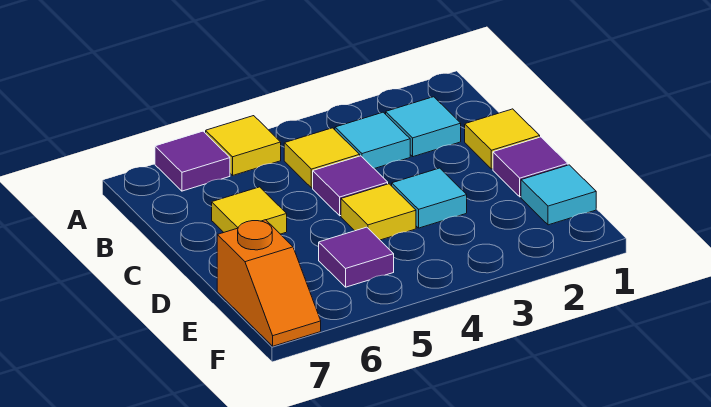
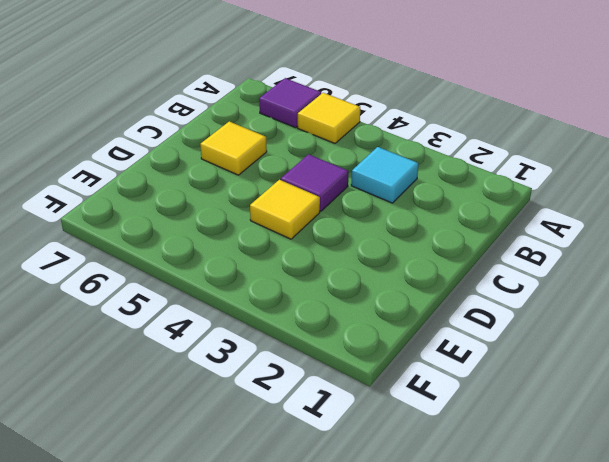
none -> cyan 1x1 tile [386,97,461,157]
none -> yellow 1x1 tile [284,128,360,188]
none -> yellow 1x1 tile [465,109,540,169]

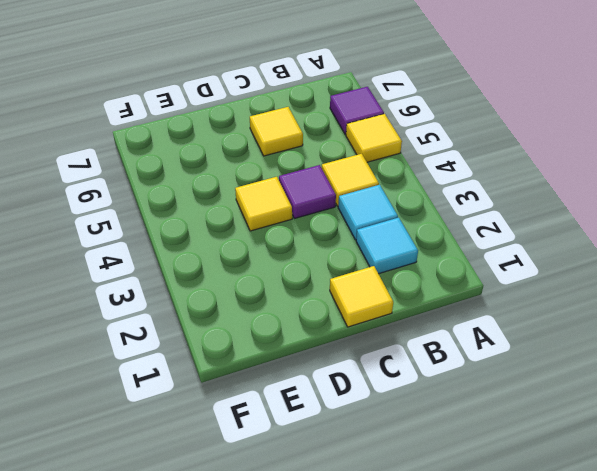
none -> purple 1x1 tile [493,137,568,197]
none -> cyan 1x1 tile [392,168,467,228]
none -> cyan 1x1 tile [521,165,596,225]

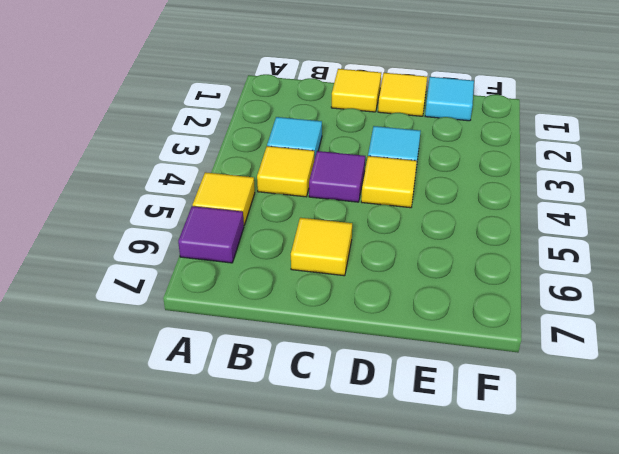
yellow 1x1 tile [378,73,427,116] -> purple 1x1 tile [493,137,568,197]
none -> cyan 1x1 tile [386,97,461,157]
none -> purple 1x1 tile [319,227,394,287]
none -> orange 1x2 slope [217,220,321,346]

